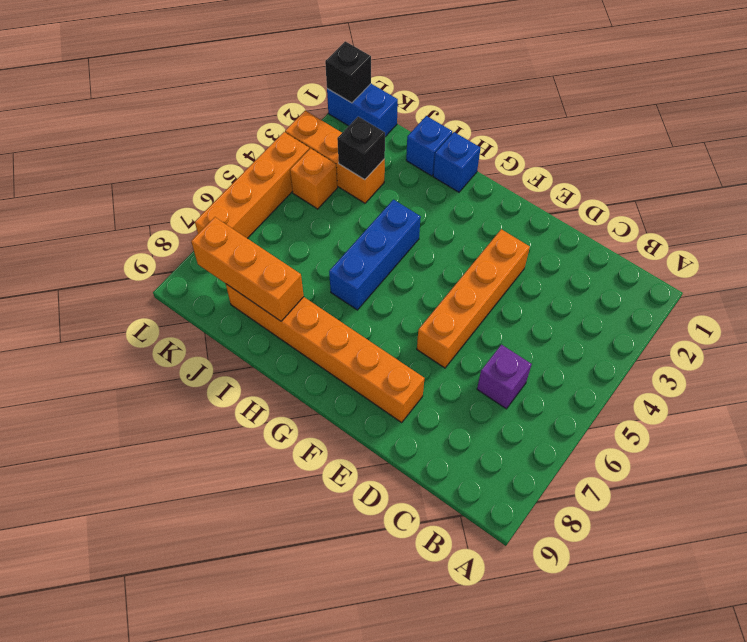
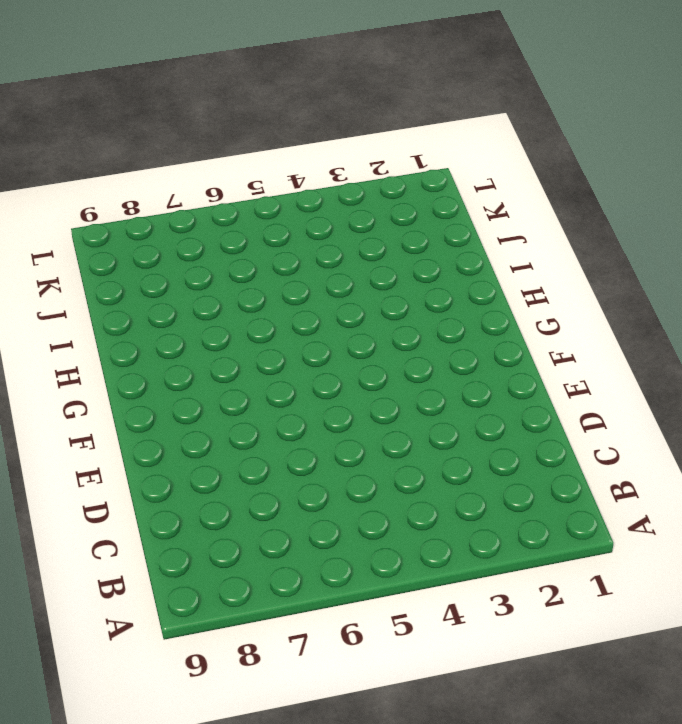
none -> purple 1x1 brick [477,345,532,409]
none -> orange 1x4 brick [417,229,530,368]
none -> orange 1x6 brick [226,284,425,422]

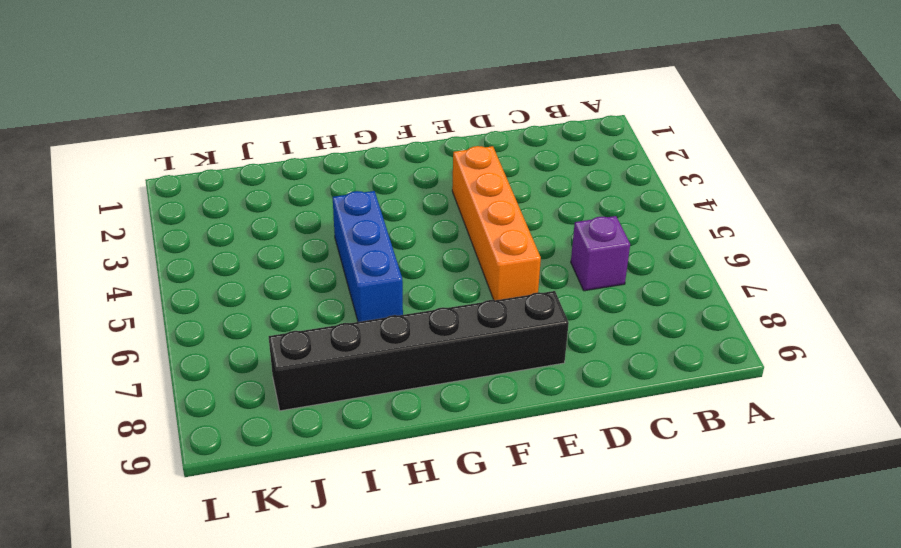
black 1x6 brick [268,291,569,411] -> orange 1x6 brick [226,284,425,422]
none -> blue 1x1 brick [433,132,481,192]
none -> blue 1x1 brick [406,116,452,176]
none -> orange 1x3 brick [285,111,385,203]

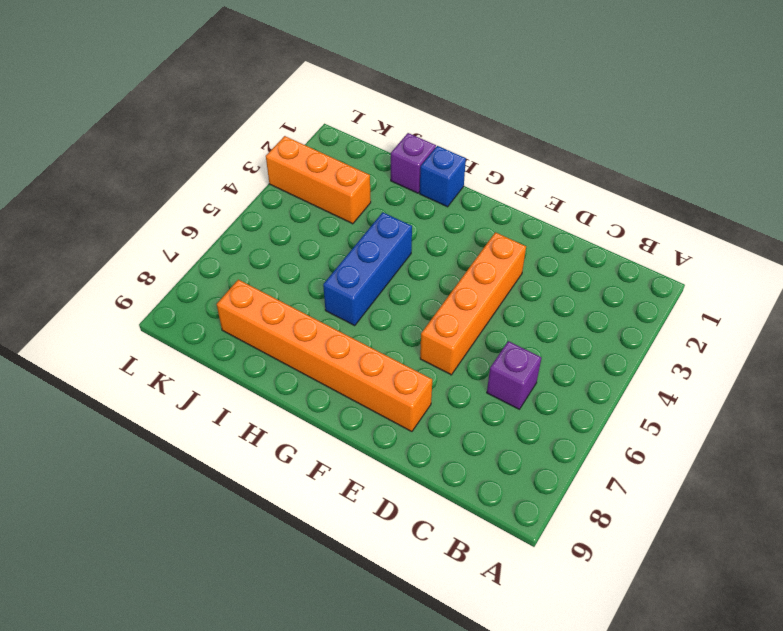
purple 1x1 brick [391,133,436,193] -> blue 1x1 brick [406,116,452,176]
none -> blue 1x2 brick [327,84,398,137]
none -> orange 1x1 brick [290,148,338,209]
none -> orange 1x4 brick [195,132,309,239]

